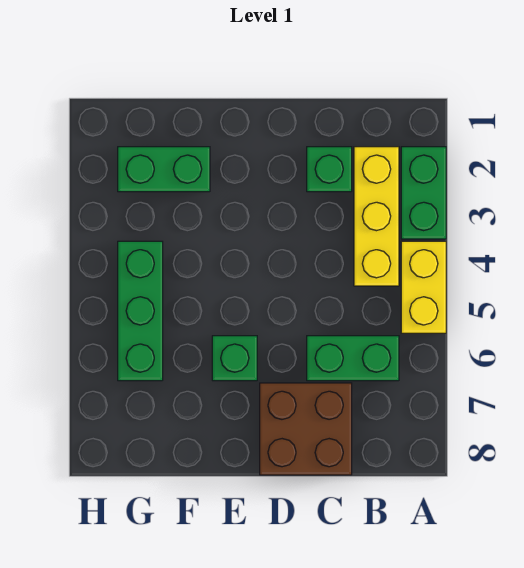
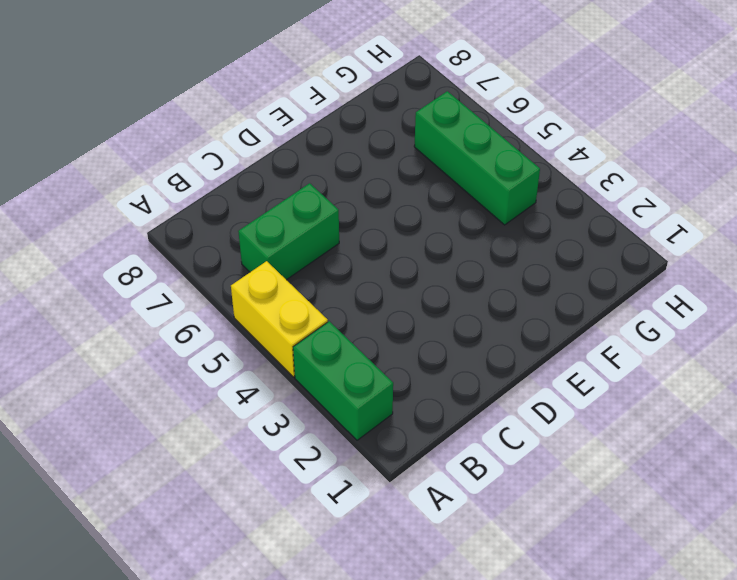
none -> yellow 1x3 brick [354,147,399,286]
none -> green 1x1 brick [307,147,352,192]

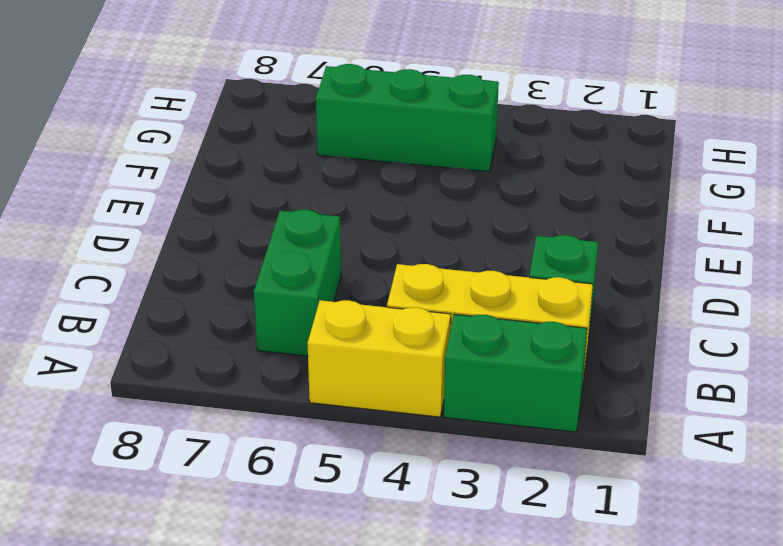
none -> brown 2x2 brick [260,383,352,475]
none -> green 1x1 brick [212,336,257,381]

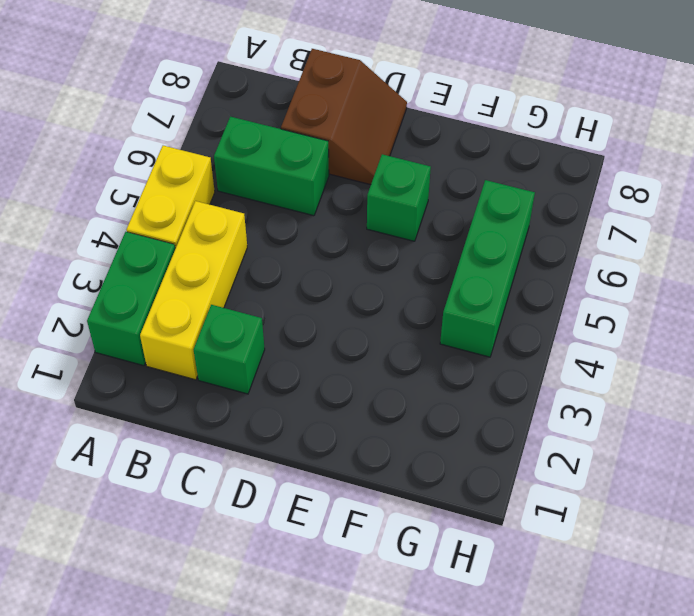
brown 2x2 slope [281,49,407,185] -> brown 2x2 brick [260,383,352,475]
none -> green 1x2 brick [118,147,210,192]

